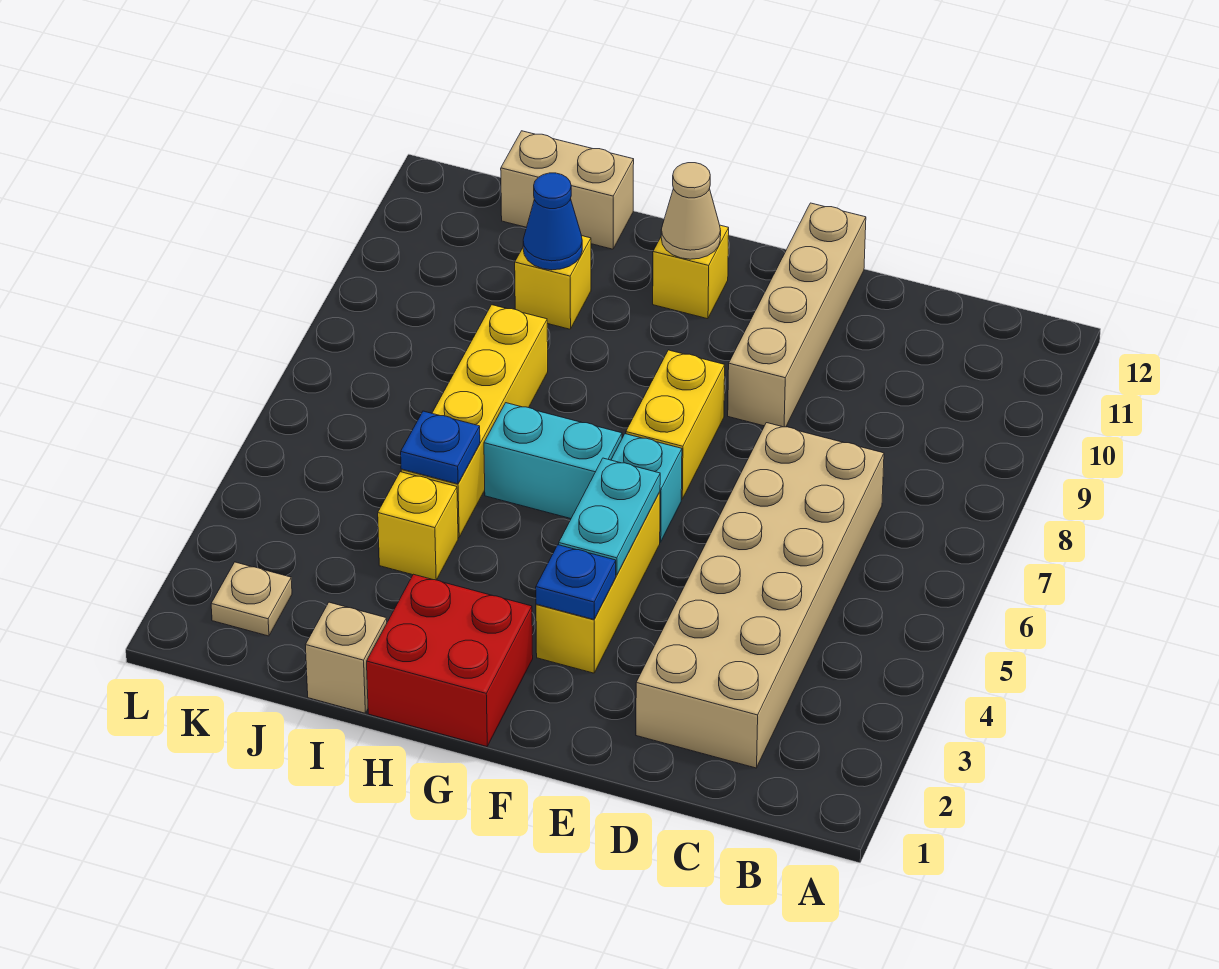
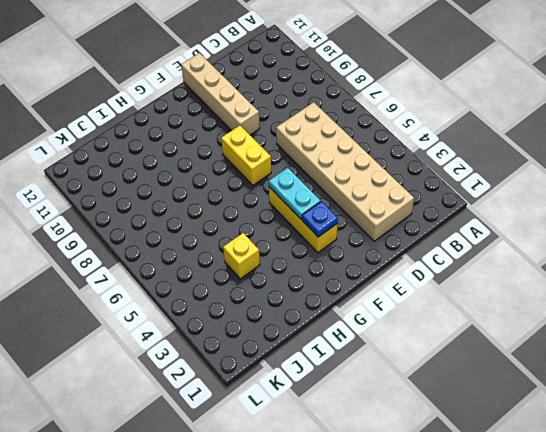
none -> cyan 1x1 brick [611,434,682,542]
none -> red 2x2 brick [367,574,533,746]
none -> cyan 1x2 brick [484,403,622,519]

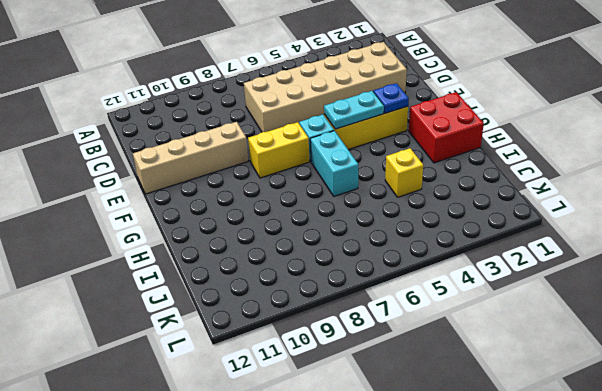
none -> yellow 1x1 brick [653,225,729,319]
none -> tan 1x1 brick [306,602,387,713]
none -> yellow 1x4 brick [401,305,548,538]

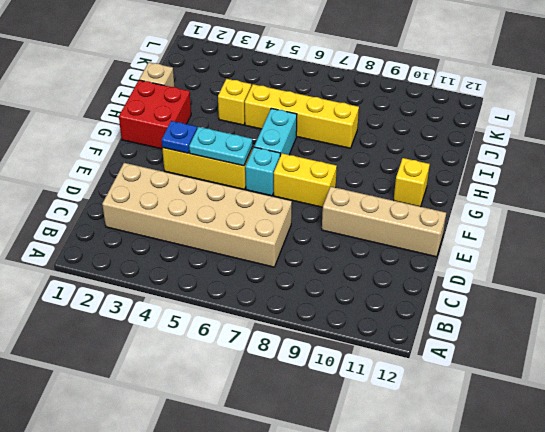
none -> yellow 1x1 brick [515,236,591,329]
none -> tan 1x2 brick [501,131,634,249]
none -> tan 1x1 plate [211,562,292,636]

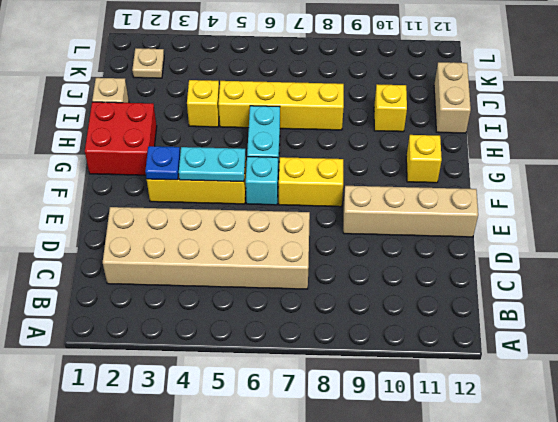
none -> tan 1x1 cone [661,163,721,259]
none -> blue 1x1 plate [401,411,480,484]
none -> blue 1x1 cone [523,173,582,270]

